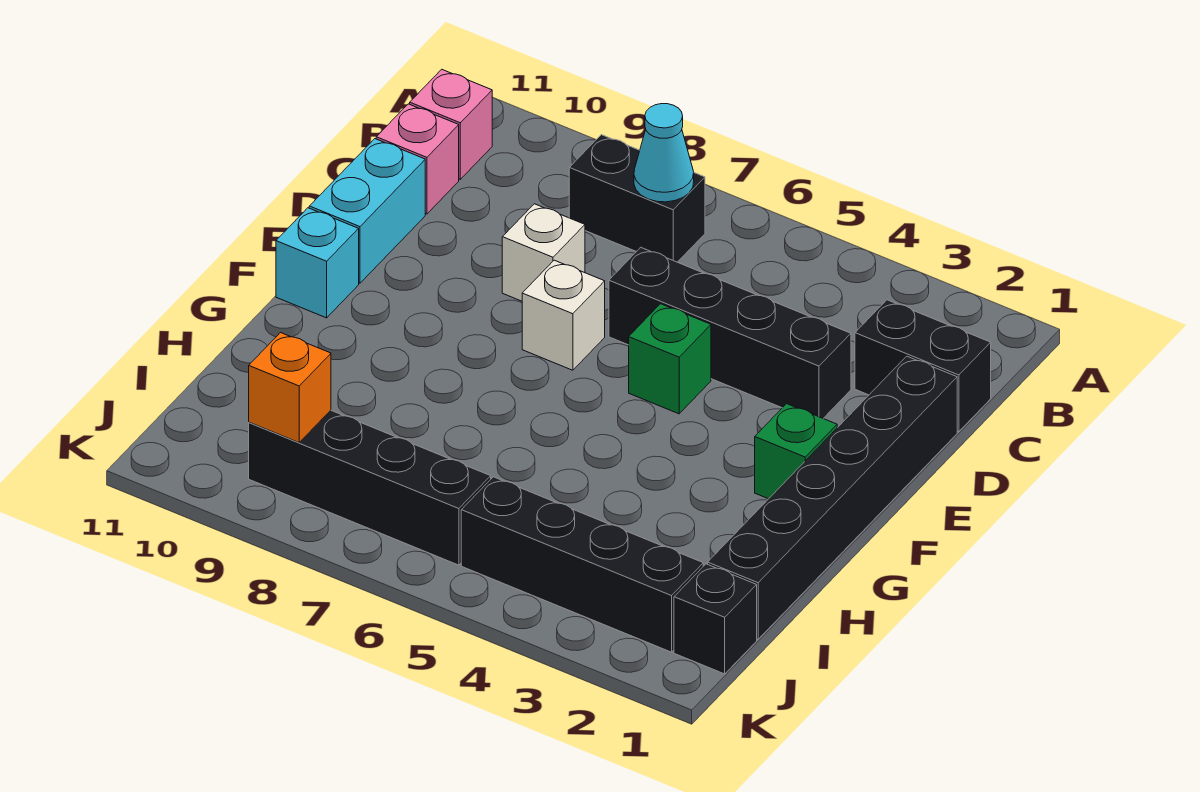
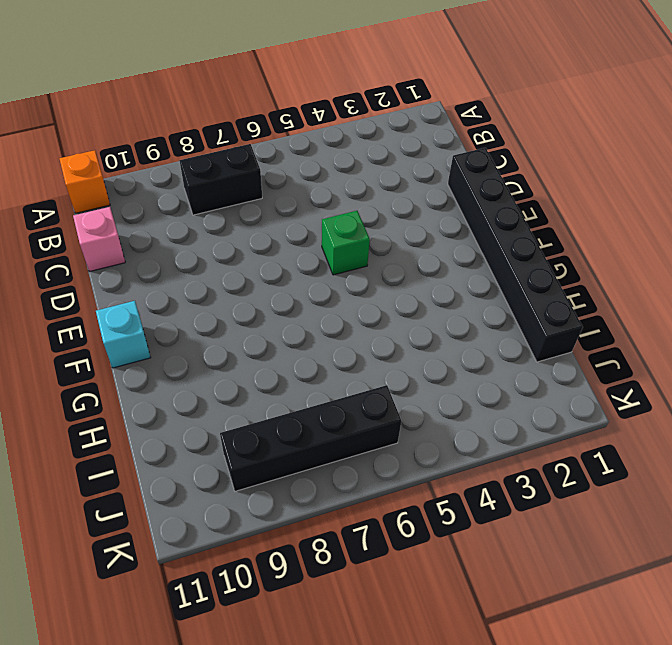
orange 1x1 brick [60,150,110,213] -> orange 1x1 brick moved to [249,333,331,442]
none -> pink 1x1 brick [410,69,493,179]
none -> black 1x2 brick [855,300,991,432]
none -> black 1x4 brick [609,247,851,418]

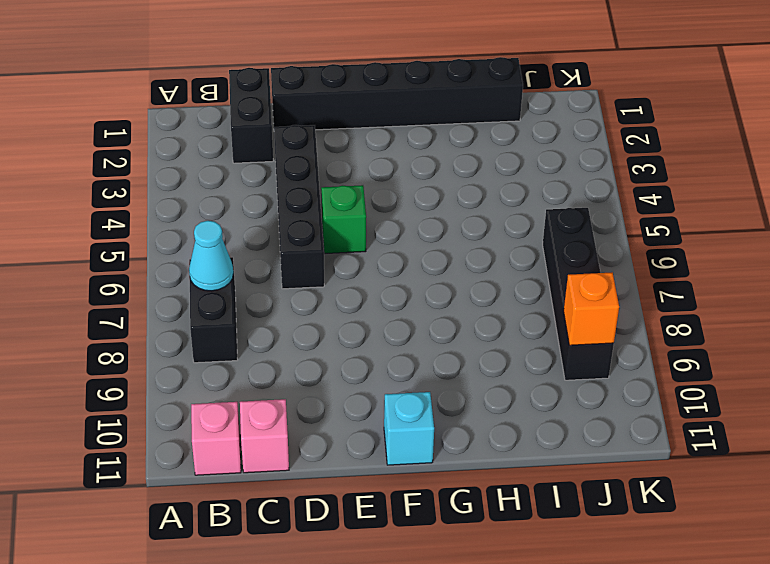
none -> white 1x1 brick [502,204,585,301]
none -> cyan 1x2 brick [309,139,425,283]
none -> white 1x1 brick [522,260,605,370]

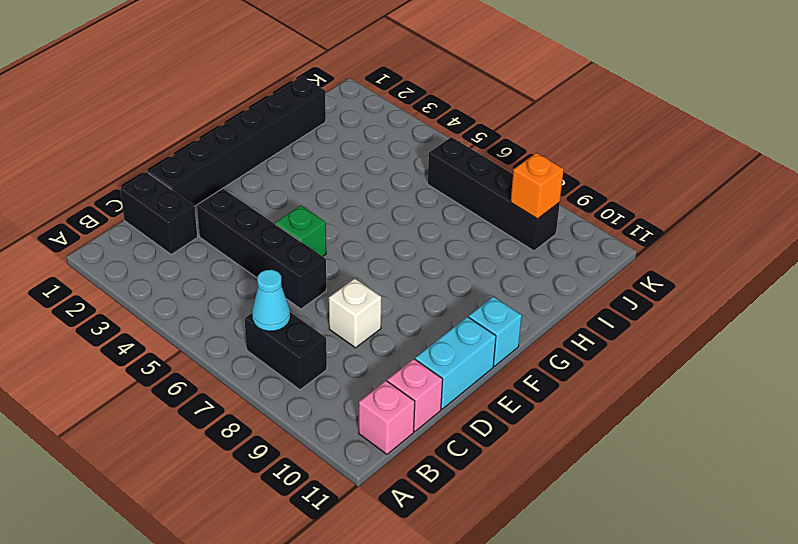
none -> white 1x1 brick [522,260,605,370]
none -> green 1x1 brick [755,404,837,499]
none -> black 1x1 brick [674,564,757,674]

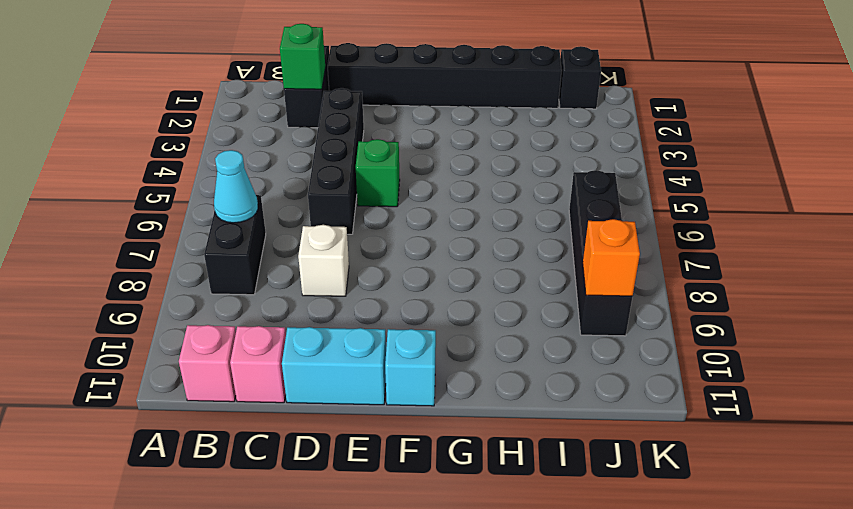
green 1x1 brick [280,24,325,89] -> green 1x1 brick moved to [755,404,837,499]
none -> white 1x1 brick [522,260,605,370]
none -> black 1x4 brick [461,477,703,652]

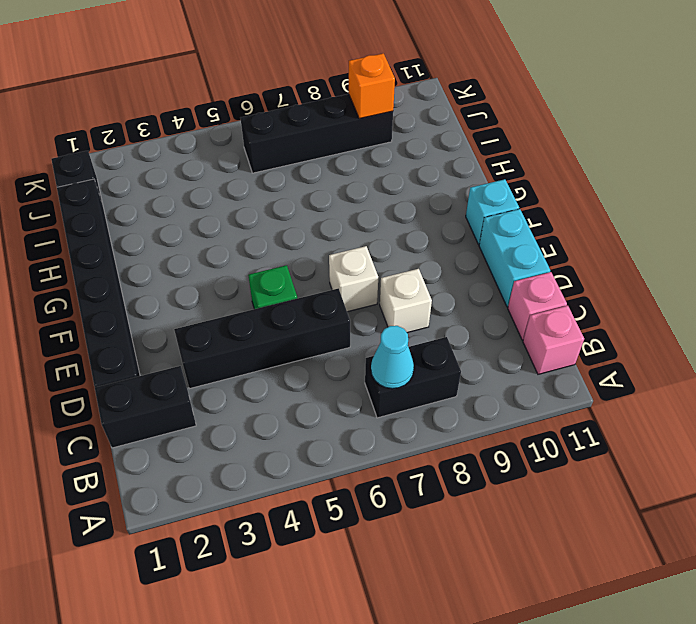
none -> green 1x1 brick [755,404,837,499]
none -> black 1x4 brick [461,477,703,652]

